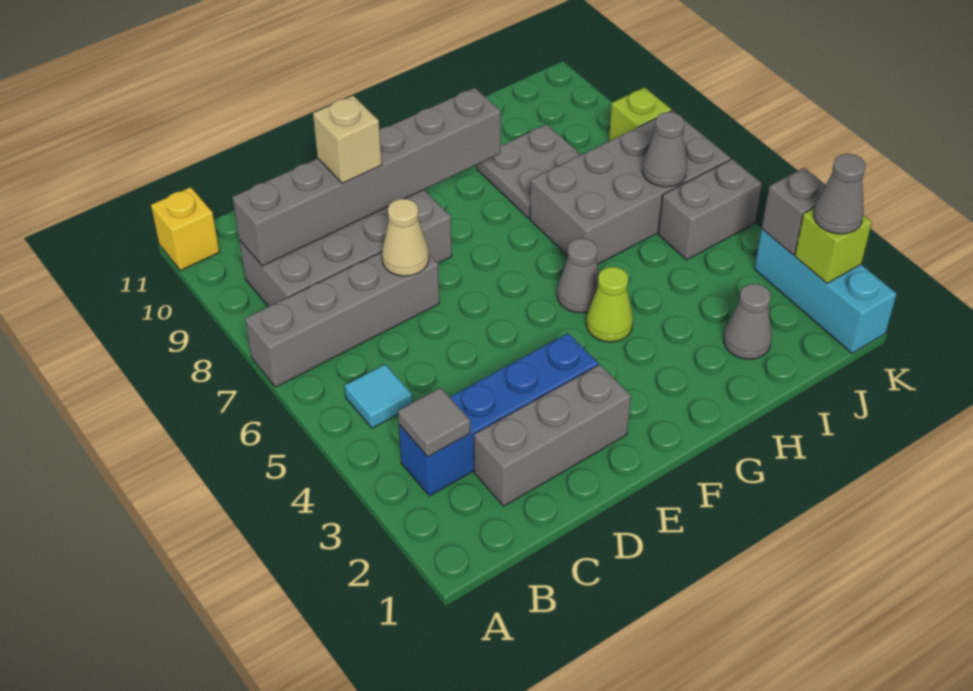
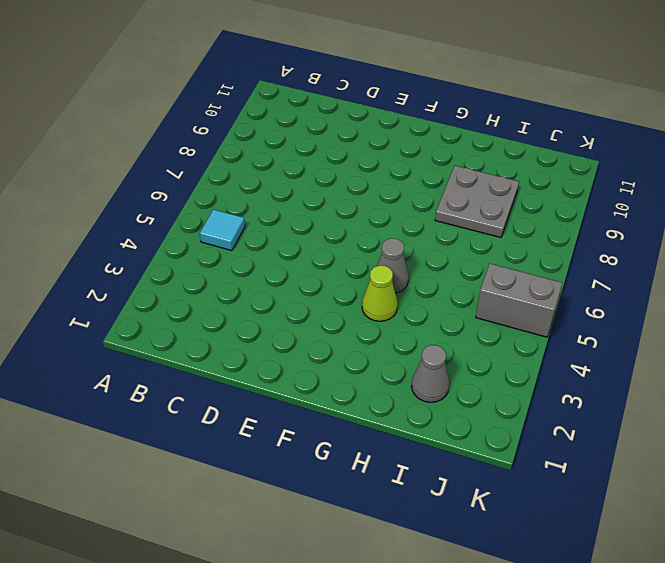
none -> grey 1x4 brick [245,252,439,387]
none -> yellow 1x1 brick [151,187,219,270]
none -> blue 1x4 brick [399,333,598,496]

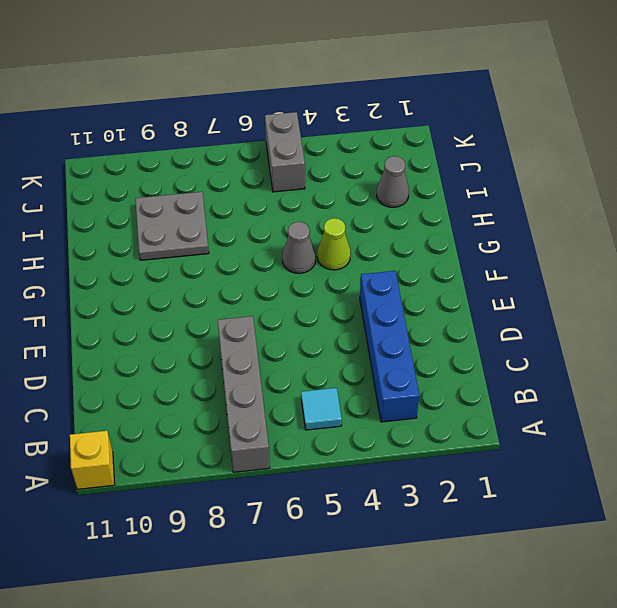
none -> grey 2x4 brick [239,190,452,307]
none -> grey 1x3 brick [474,365,631,506]
none -> grey 2x4 brick [530,111,731,264]

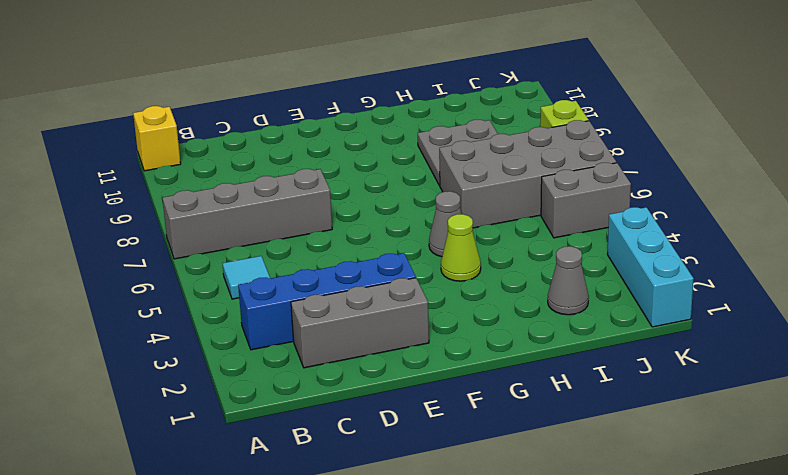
none -> grey 2x4 brick [239,190,452,307]
none -> grey 1x1 tile [398,388,470,457]
none -> grey 1x6 brick [232,88,501,266]

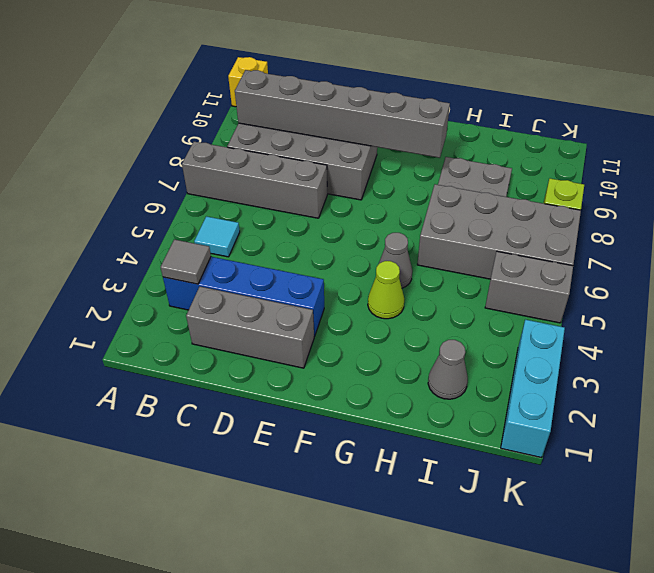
none -> tan 1x1 cone [382,199,429,276]
none -> grey 1x1 cone [642,112,687,187]
none -> lime 1x1 brick [795,208,872,283]

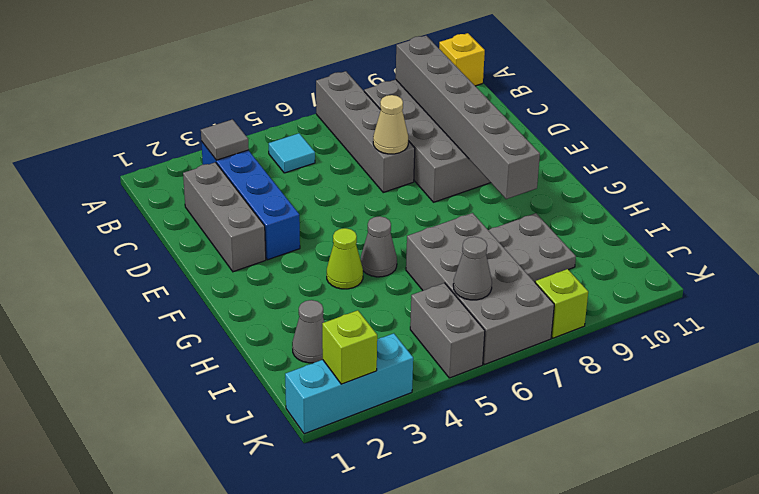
none -> grey 1x1 brick [762,168,826,255]
none -> tan 1x1 brick [313,96,382,183]
none -> grey 1x1 cone [814,154,866,234]

